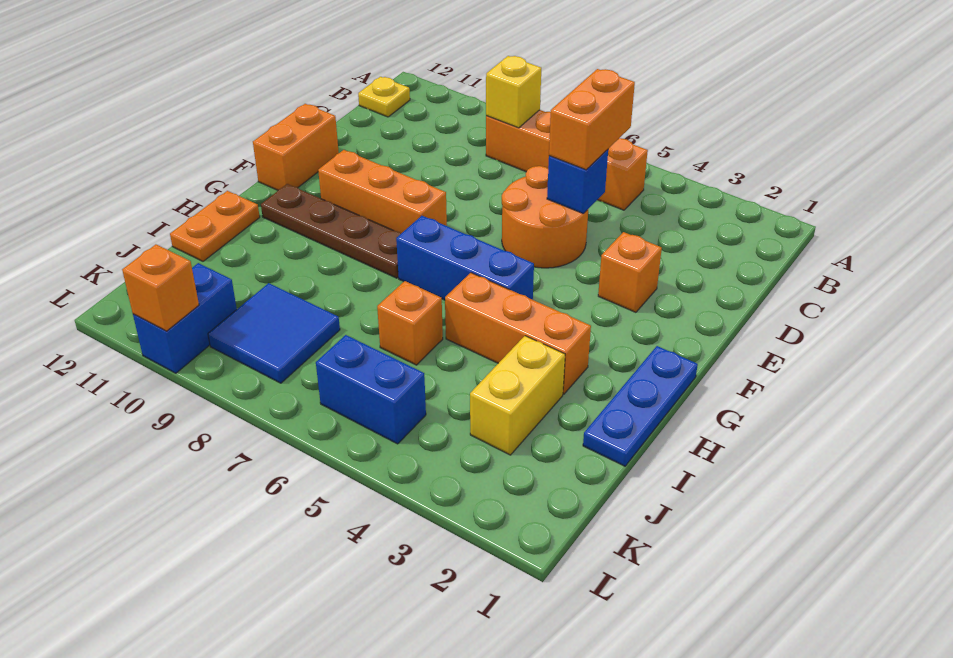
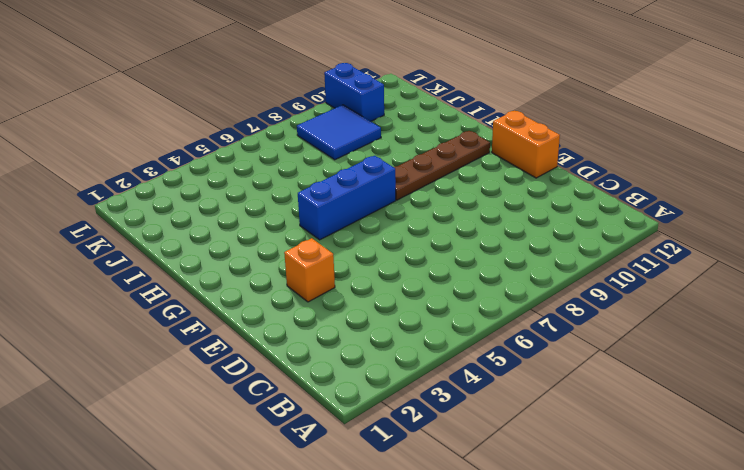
none -> orange 1x4 brick [486,110,648,210]
none -> yellow 1x1 plate [358,77,410,117]
none -> orange 2x2 round brick [502,166,588,268]

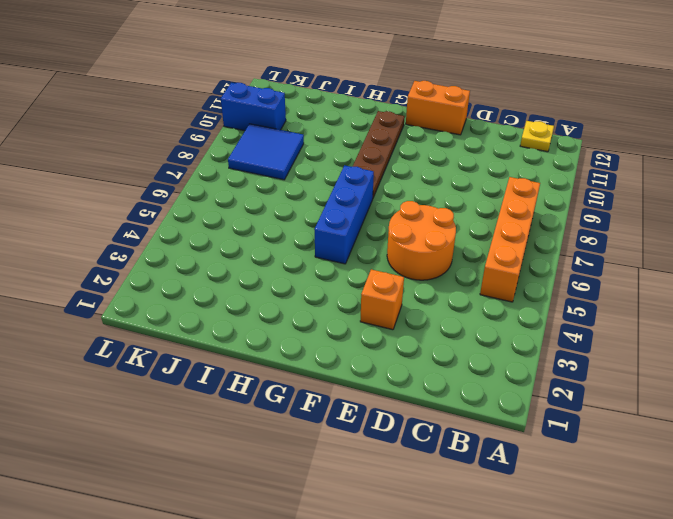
none -> orange 1x3 brick [318,150,447,233]
none -> blue 1x3 plate [583,346,698,466]
none -> orange 1x3 brick [445,273,591,394]

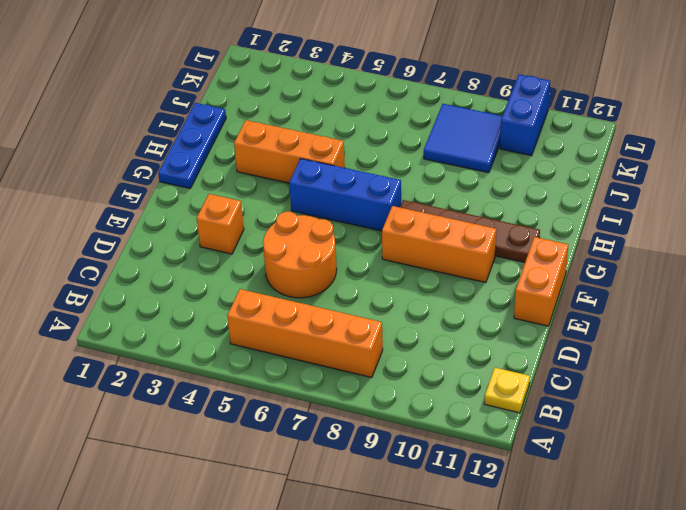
none -> orange 1x2 plate [170,191,260,261]
none -> yellow 1x2 brick [470,336,565,455]
none -> orange 1x1 brick [377,281,443,365]

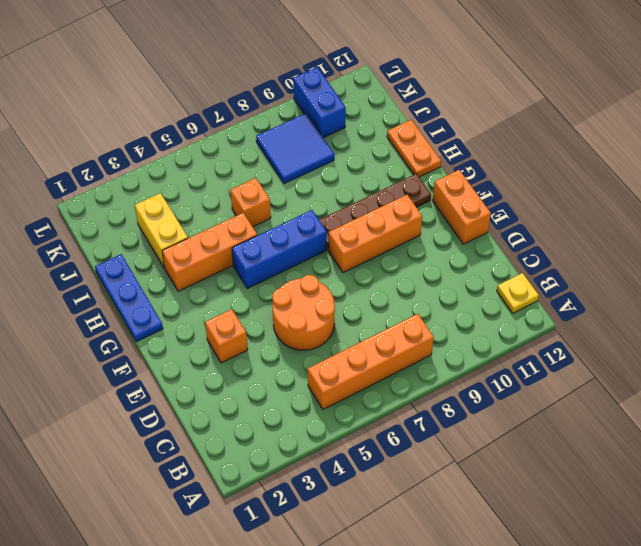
none -> blue 1x2 brick [316,335,426,444]
none -> yellow 1x1 brick [486,56,541,128]
none -> blue 1x1 brick [547,150,608,214]

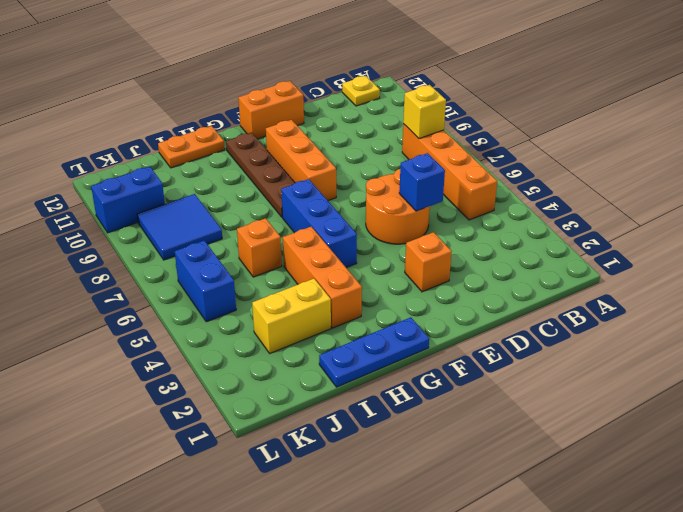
none -> orange 1x1 brick [122,244,199,331]
none -> orange 1x2 brick [549,69,635,170]

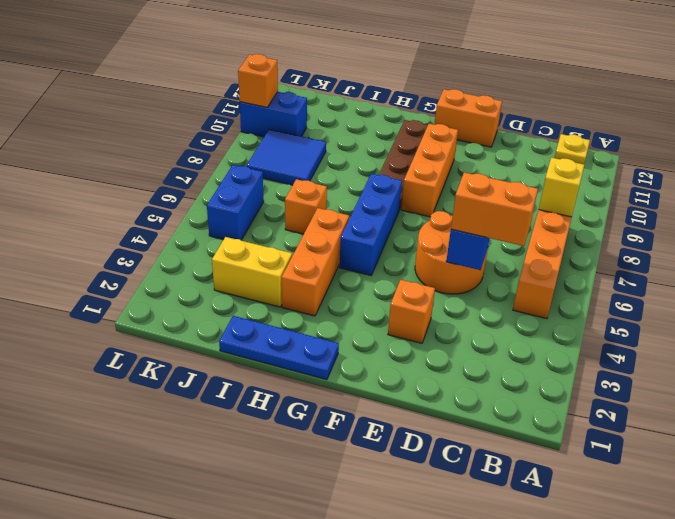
none -> orange 1x2 plate [170,191,260,261]

